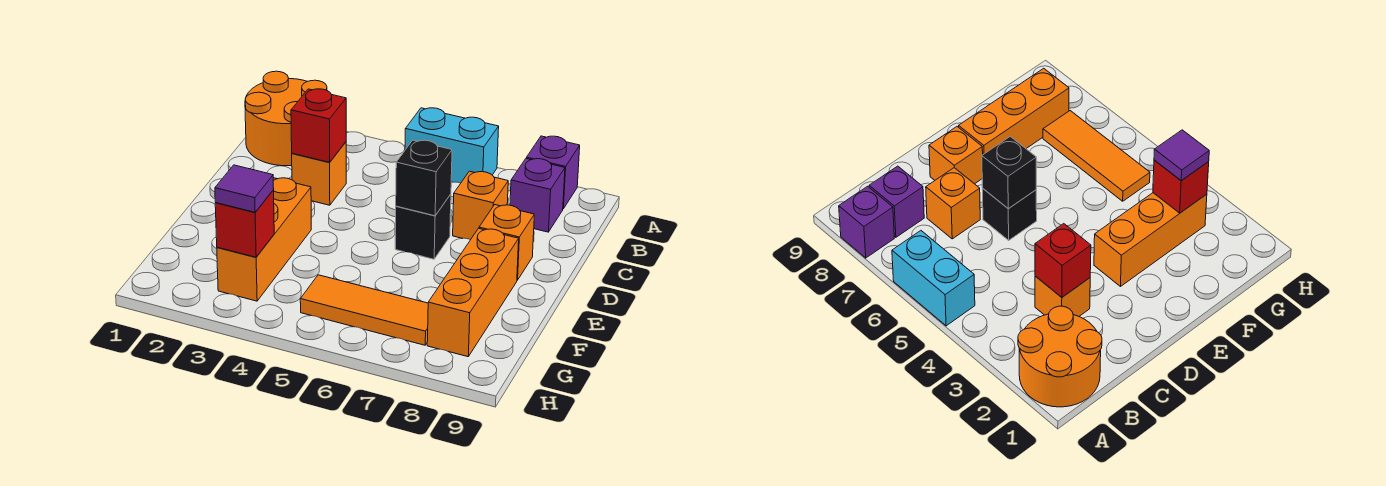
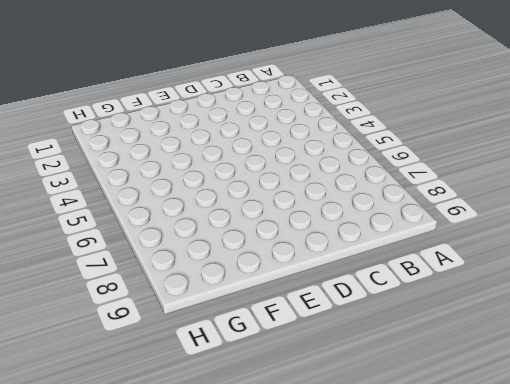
none -> orange 2x2 round brick [245,71,327,166]
none -> cyan 1x2 brick [405,108,499,183]
none -> purple 1x1 brick [527,136,580,209]

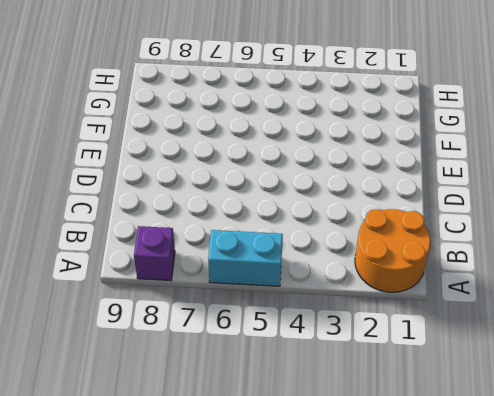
none -> purple 1x1 brick [510,158,565,232]
none -> orange 1x1 brick [292,142,346,205]
none -> orange 1x1 brick [453,171,508,240]

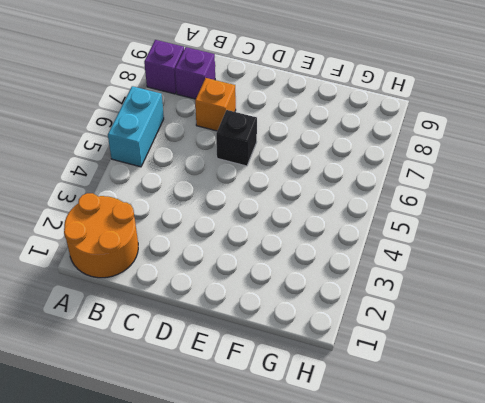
none -> orange 1x1 brick [292,142,346,205]
none -> orange 1x1 brick [479,205,534,280]
none -> orange 1x3 brick [217,178,311,301]

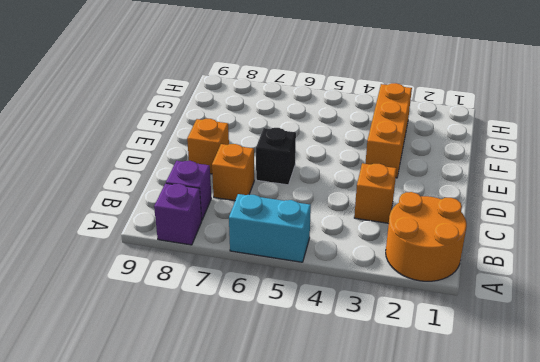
none -> orange 1x3 brick [427,228,519,357]
none -> orange 1x3 tile [300,275,428,345]
none -> red 1x1 brick [291,89,346,162]

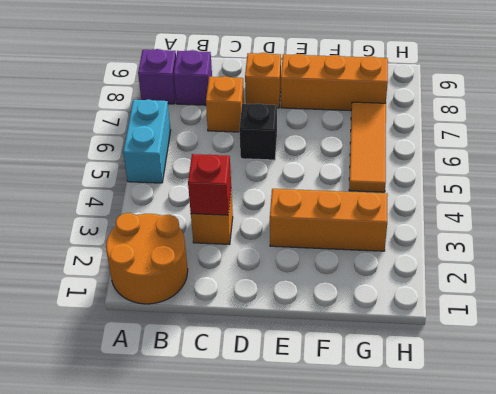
none -> black 1x1 brick [396,140,452,216]
none -> red 1x1 brick [215,190,274,257]
none -> purple 1x1 tile [215,165,274,212]

